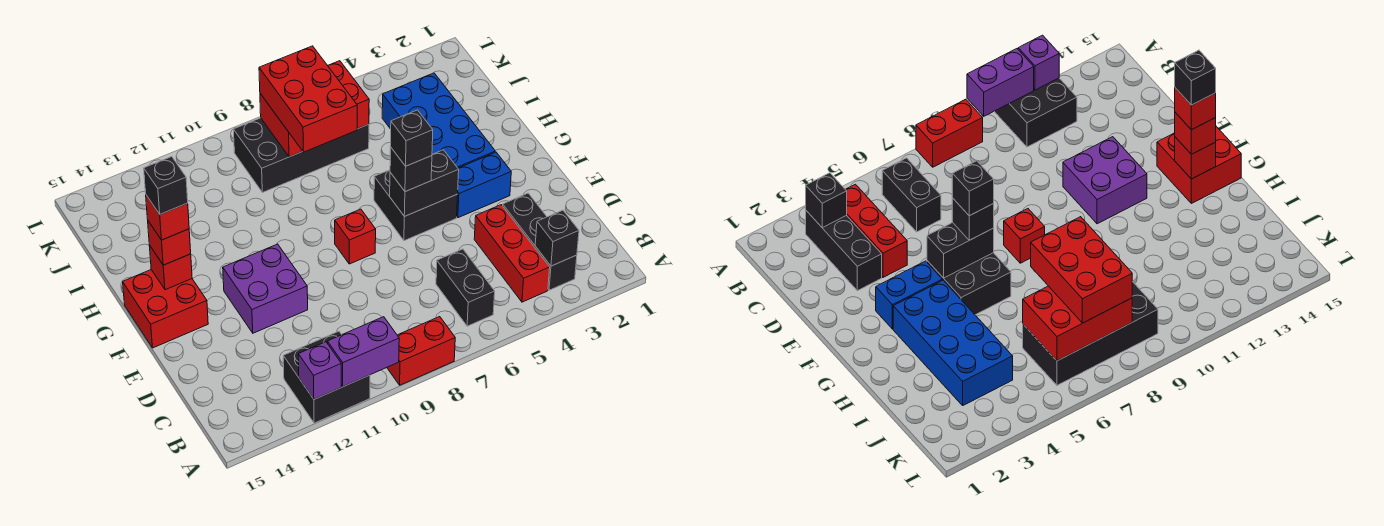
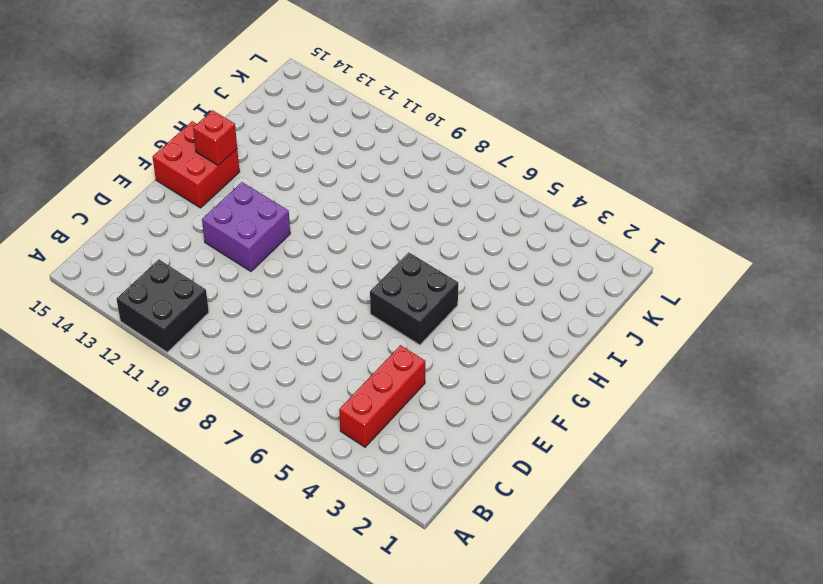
none -> red 1x2 brick [387,317,455,385]
none -> black 1x3 brick [503,193,577,290]
none -> black 1x2 brick [436,249,495,326]

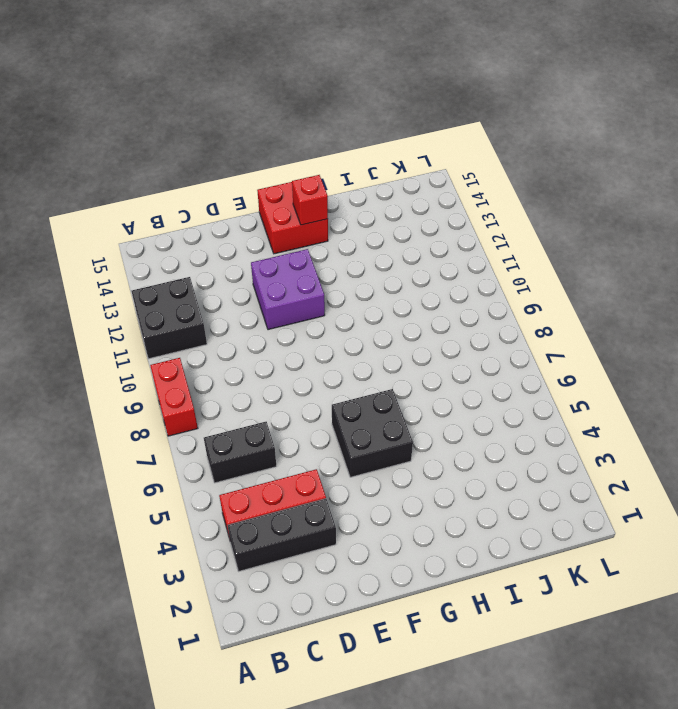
none -> blue 1x2 brick [457,152,511,218]
none -> red 1x1 brick [335,209,376,264]
none -> blue 2x4 brick [382,73,495,168]

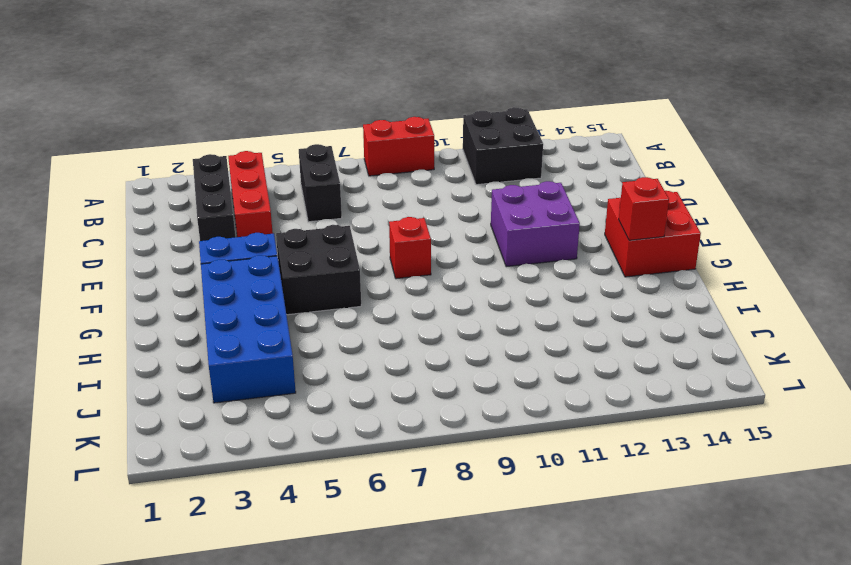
none -> black 2x4 brick [233,118,369,193]
none -> purple 1x2 brick [328,317,399,387]
none -> purple 1x1 brick [298,342,341,399]

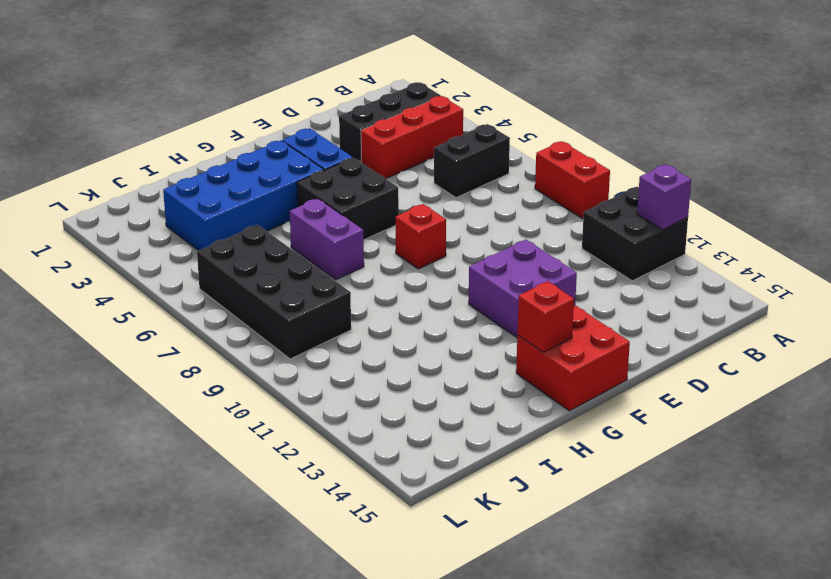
purple 1x2 brick [290,199,364,280] -> purple 1x2 brick moved to [328,317,399,387]
none -> black 1x1 brick [535,210,579,266]
none -> black 1x2 brick [390,150,459,217]
none -> red 2x3 brick [260,61,369,157]

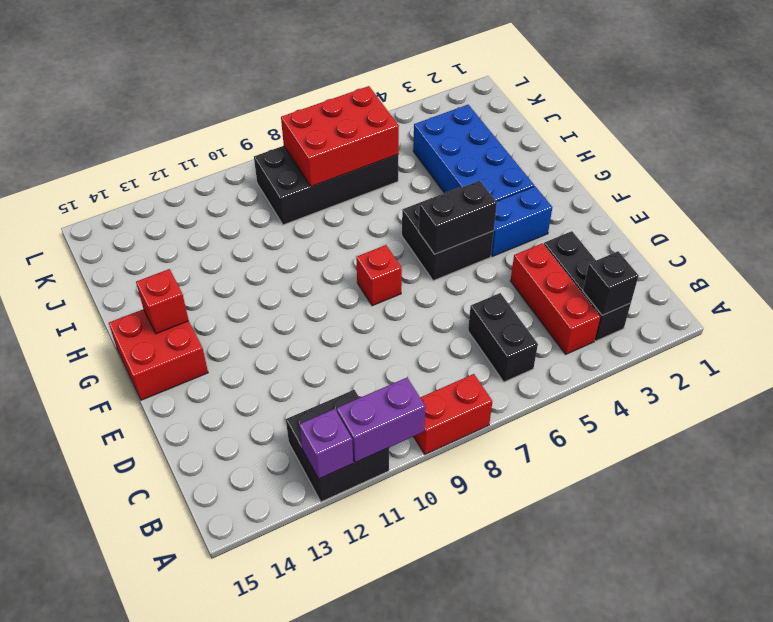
none -> purple 2x2 brick [223,244,308,333]
none -> black 1x1 brick [390,147,432,192]
none -> red 1x1 brick [148,221,191,265]

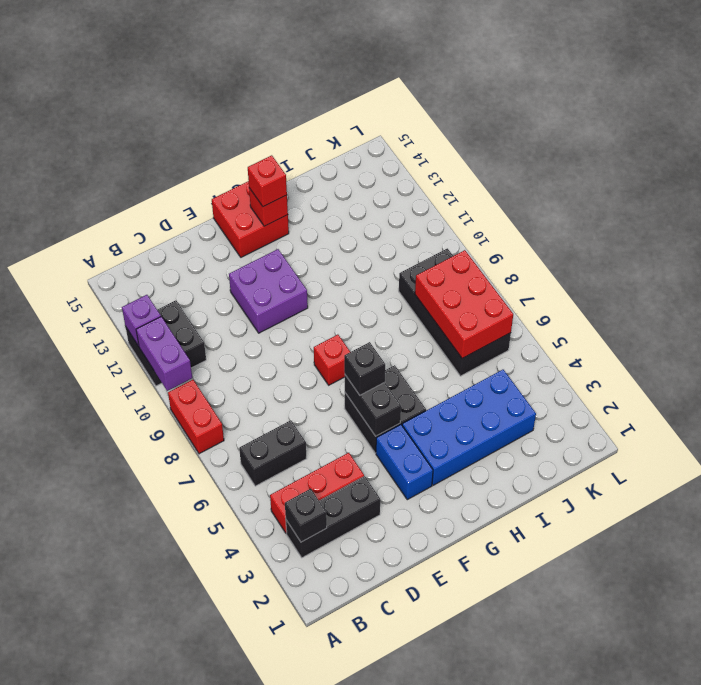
none -> red 2x3 brick [259,46,357,152]
none -> black 1x1 brick [390,110,433,166]
none -> red 1x1 brick [146,195,189,240]

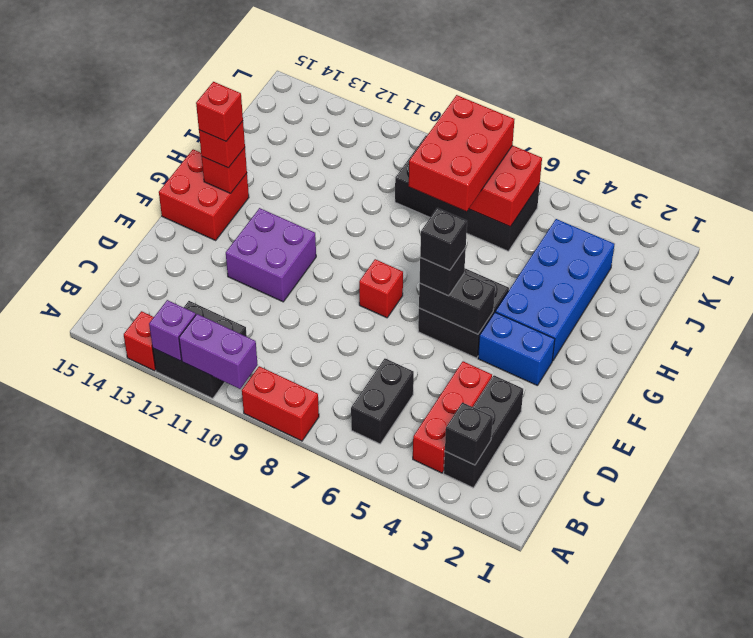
red 1x1 brick [124,311,156,371] -> none
none -> black 1x1 brick [144,157,188,214]

